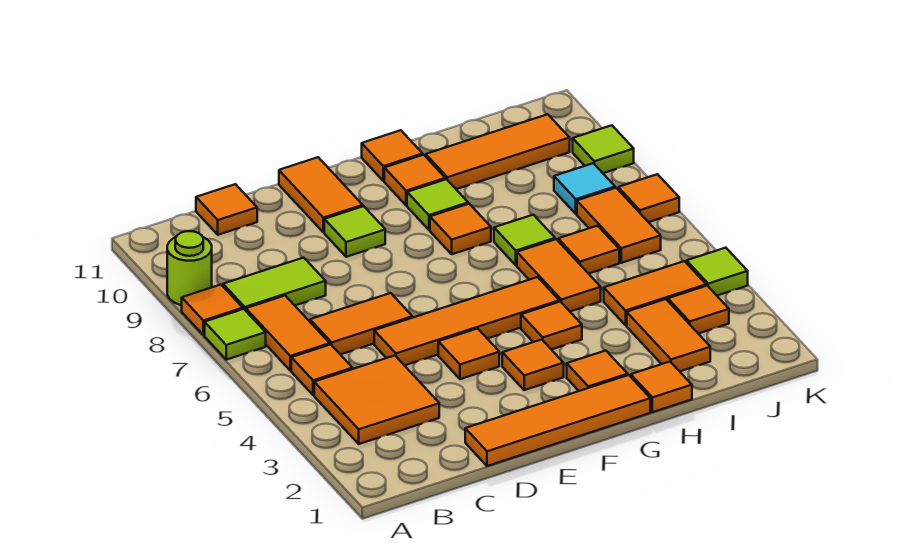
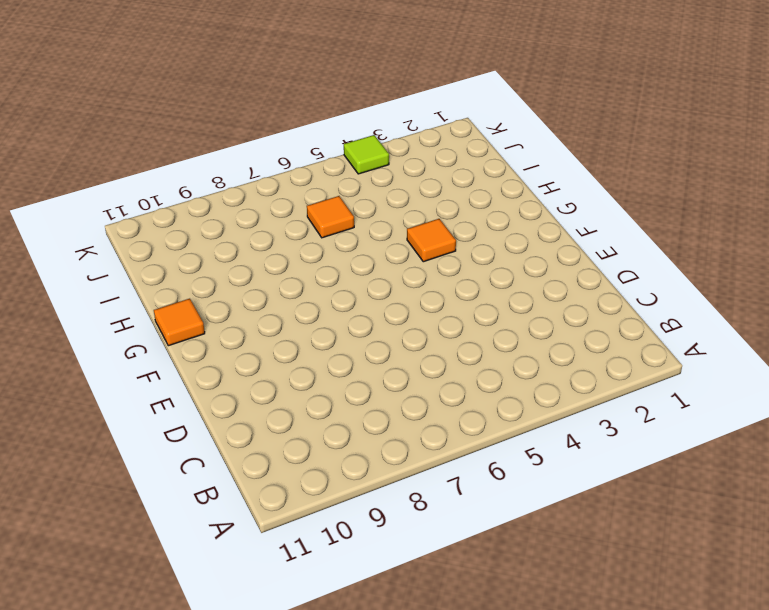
none -> lime 1x1 tile [205,309,266,360]
none -> orange 1x1 tile [182,285,243,335]
none -> lime 1x1 round brick [167,231,212,305]
none -> orange 2x2 tile [314,356,439,444]

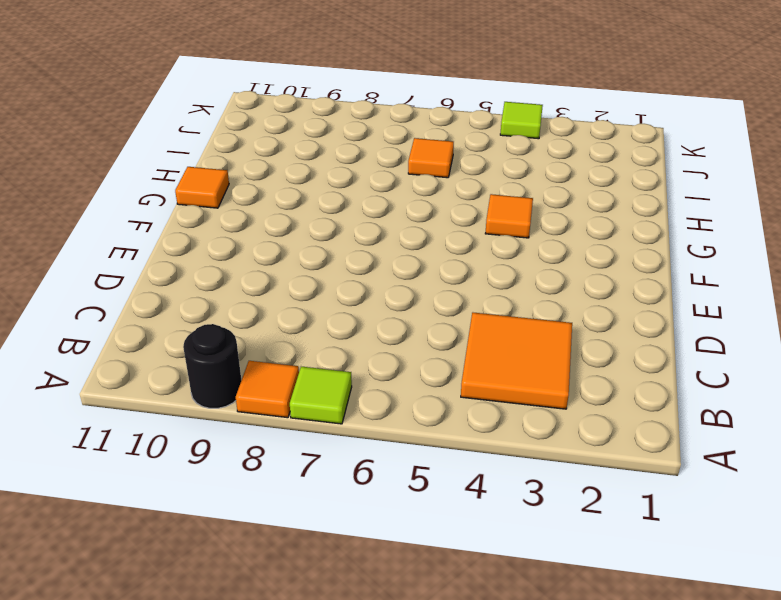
black 1x1 round brick [183,324,241,408] -> lime 1x1 round brick [167,231,212,305]
none -> orange 1x1 tile [291,344,353,395]
none -> orange 1x2 tile [246,296,330,371]
none -> lime 1x2 tile [223,258,326,311]
none -> orange 1x2 tile [310,293,412,354]

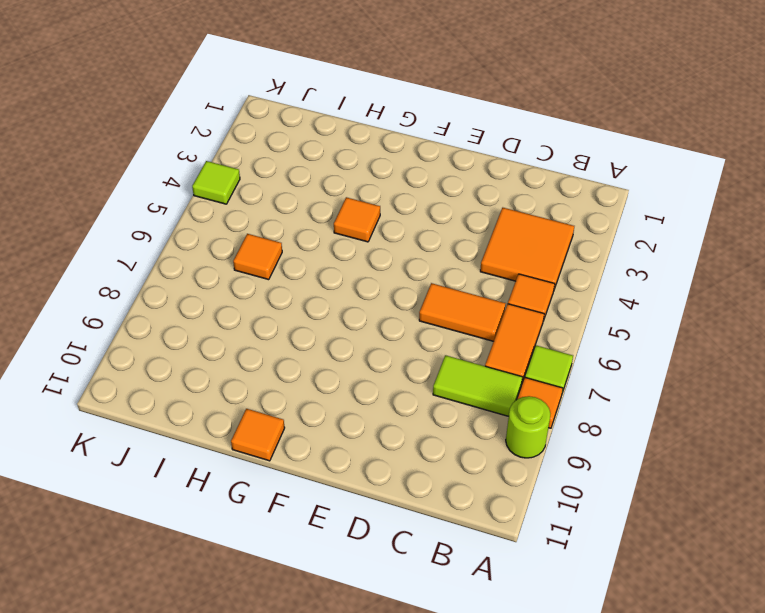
none -> orange 1x1 tile [196,184,257,235]
none -> orange 1x4 tile [465,375,650,466]
none -> orange 1x4 tile [374,277,559,366]
none -> orange 1x1 tile [438,329,499,379]

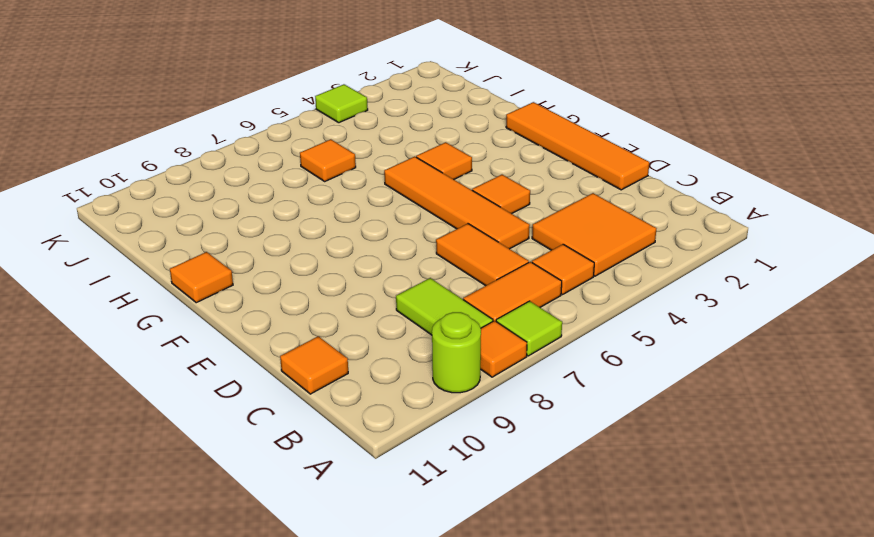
none -> lime 1x1 tile [324,206,385,257]
none -> orange 1x2 tile [279,157,363,232]
none -> orange 1x1 tile [502,340,564,390]
none -> orange 1x1 tile [567,351,628,391]

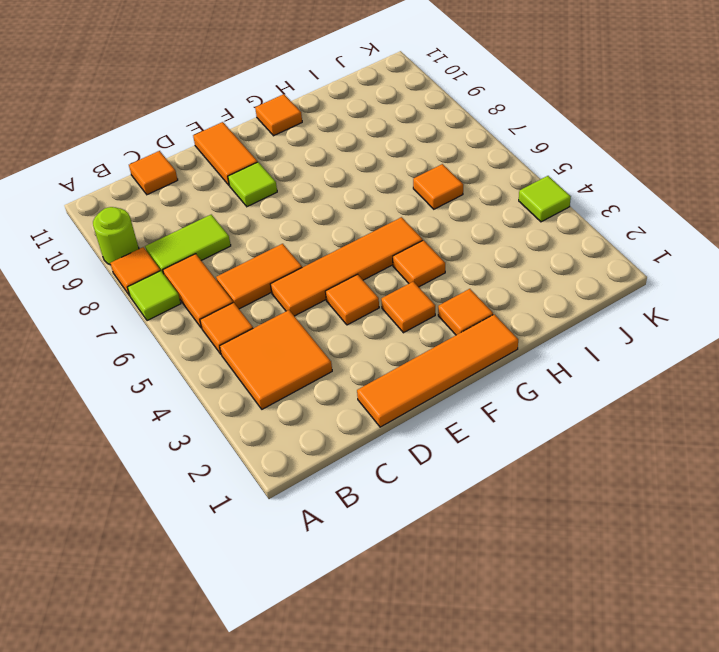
none -> orange 1x1 tile [430,204,491,254]
none -> lime 1x1 tile [407,179,468,230]
none -> orange 1x1 tile [384,155,445,205]
none -> orange 1x1 tile [631,362,692,412]

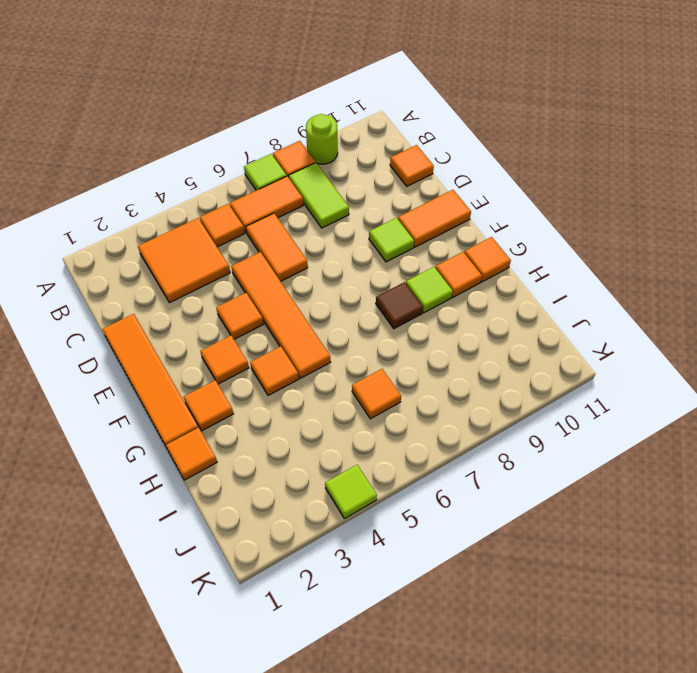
brown 1x1 tile [376,282,423,329] -> orange 1x1 tile [430,204,491,254]
none -> orange 1x2 tile [517,239,601,311]
none -> lime 1x1 tile [494,215,555,265]
none -> orange 1x3 tile [425,114,570,189]
none -> orange 1x2 tile [627,299,710,371]

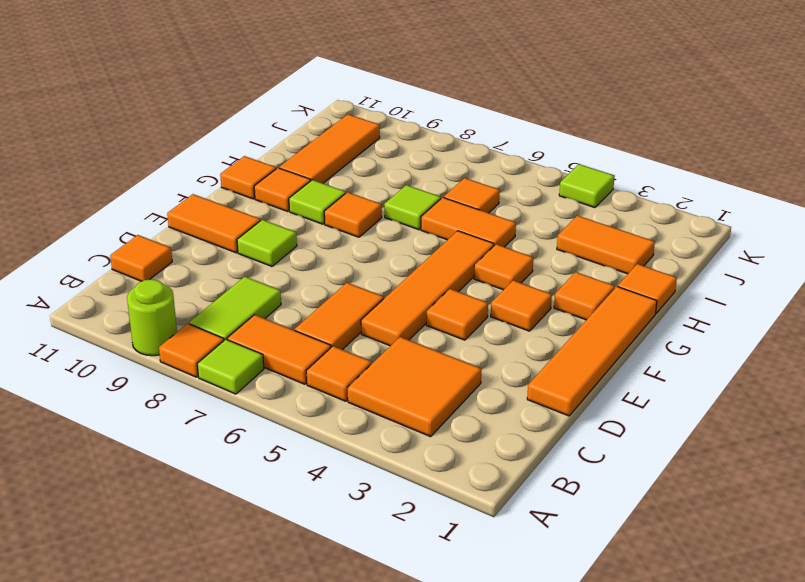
none -> orange 1x2 tile [604,261,706,325]
none -> orange 1x1 tile [668,286,729,334]
none -> orange 1x2 tile [577,188,661,263]
none -> cyan 1x1 tile [554,163,615,214]

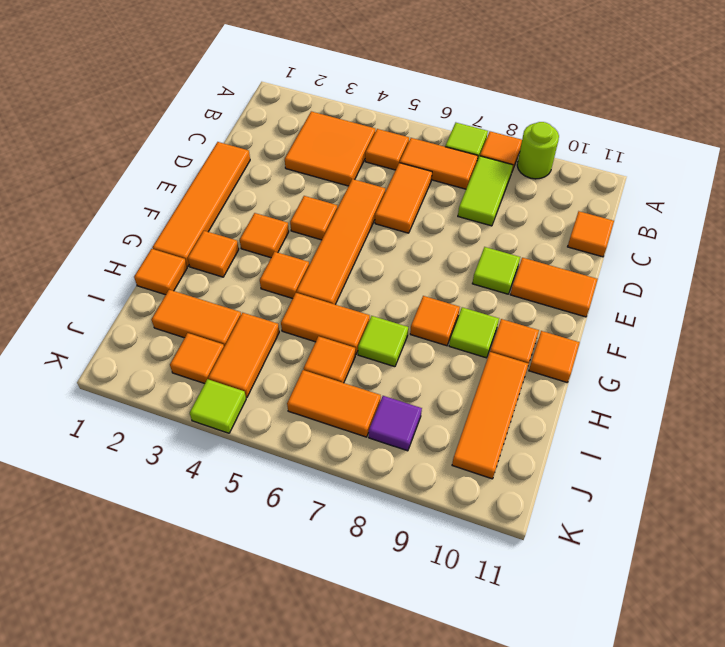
purple 1x1 tile [369,396,422,451] -> cyan 1x1 tile [554,163,615,214]
none -> orange 1x1 tile [618,174,679,222]
none -> lime 1x1 tile [573,125,634,173]

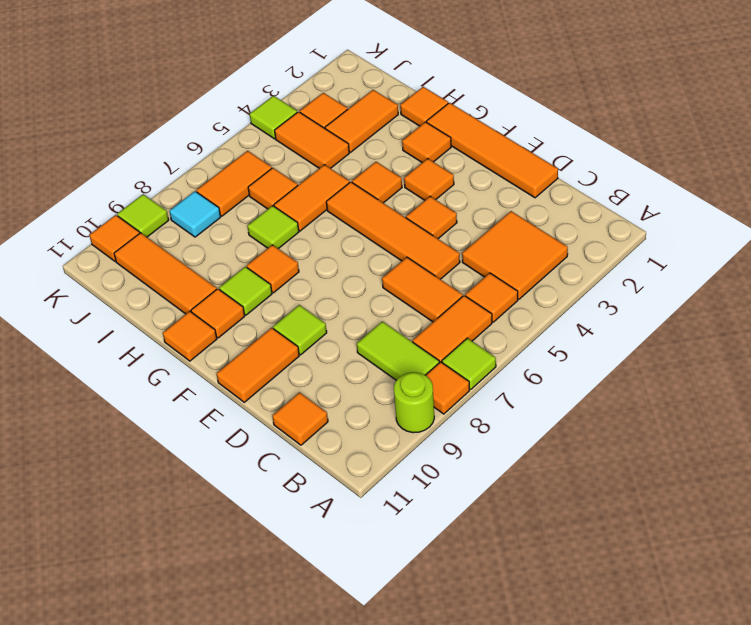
orange 1x1 tile [89,215,140,262] -> orange 1x1 tile moved to [618,174,679,222]

